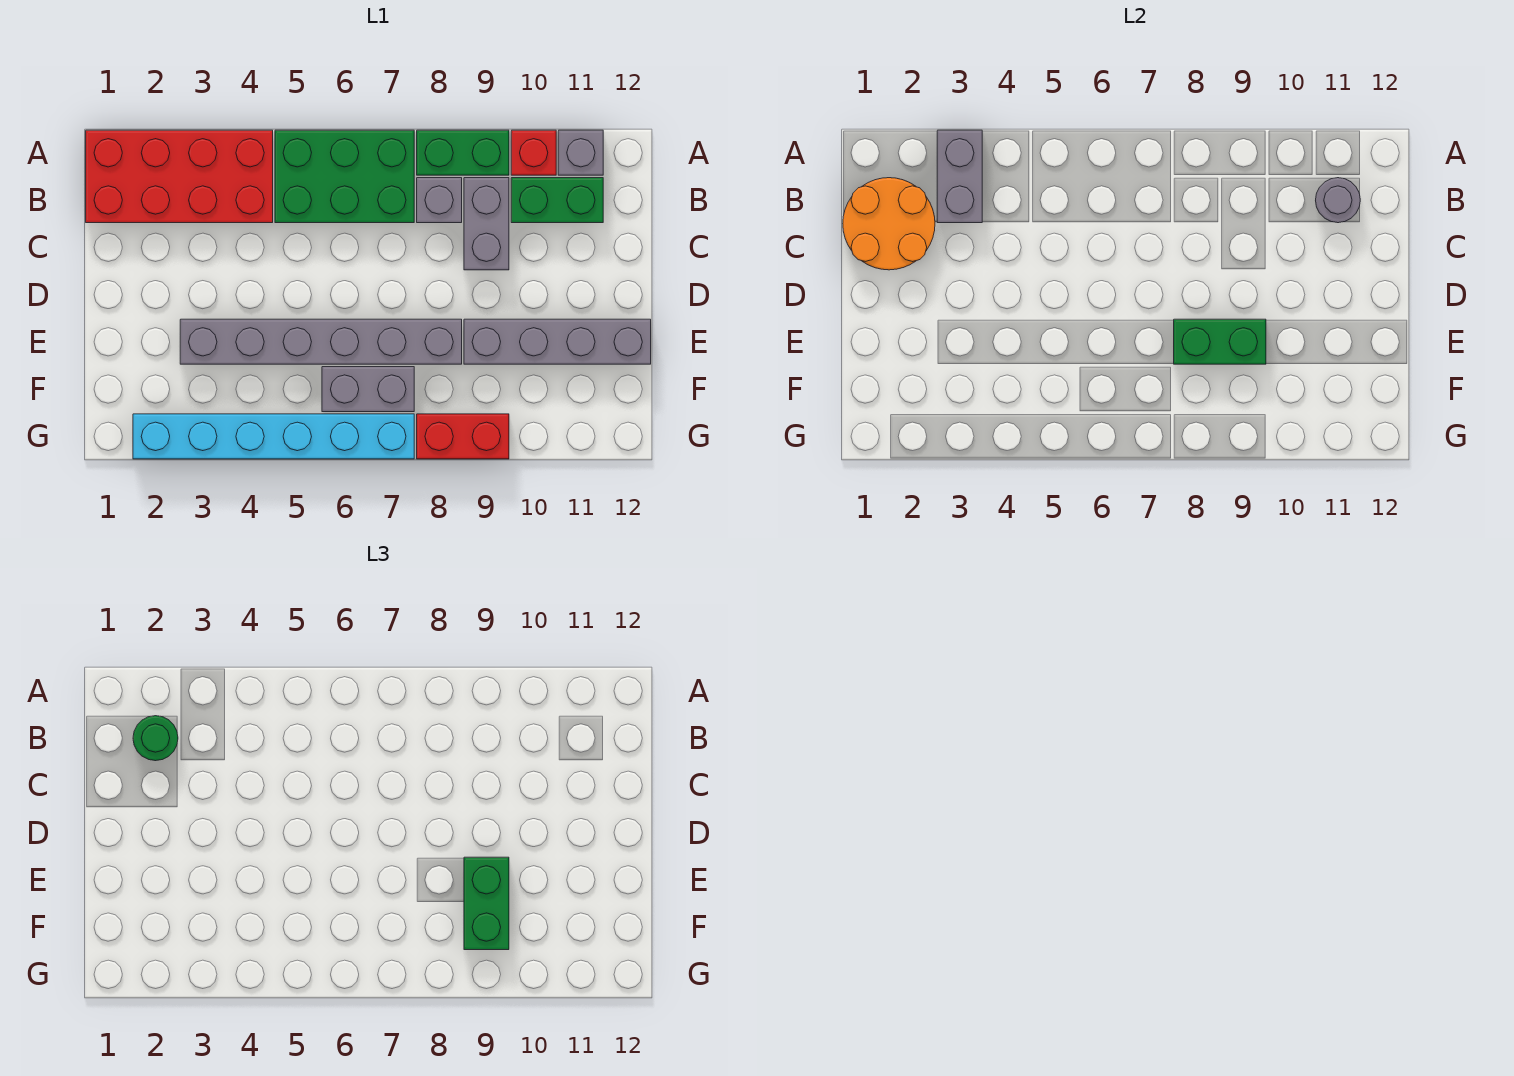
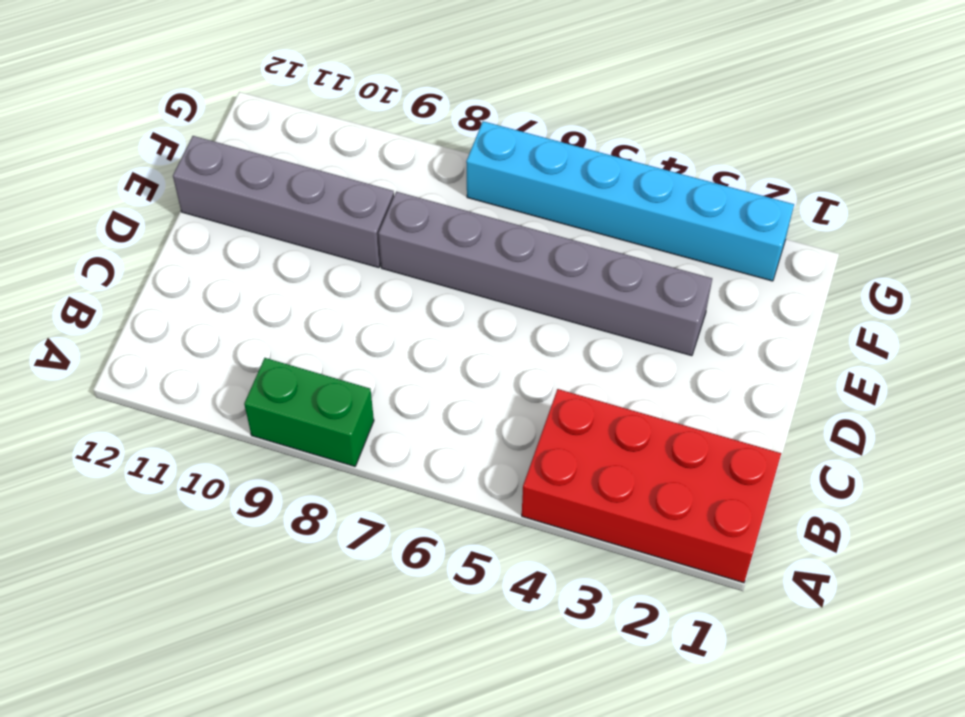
none -> green 2x3 brick [275,130,414,223]
none -> red 1x1 brick [511,130,556,175]
none -> grey 1x1 brick [558,130,603,175]

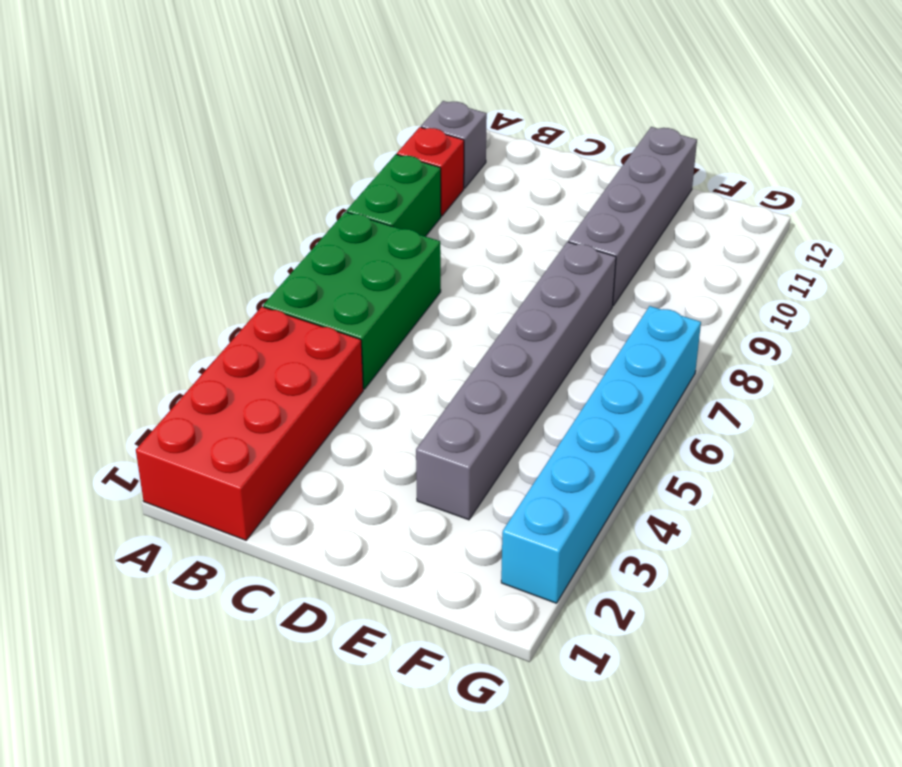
none -> grey 1x1 brick [417,178,462,223]
none -> grey 1x2 brick [464,178,509,270]
none -> green 1x2 brick [511,178,603,223]

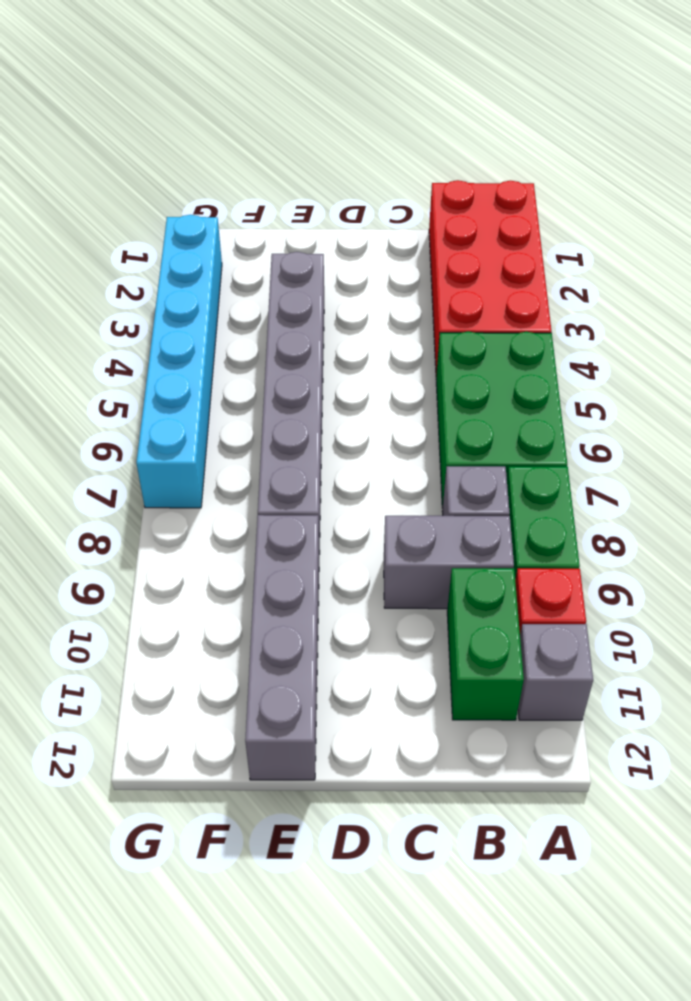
none -> grey 1x2 brick [322,367,414,412]
none -> red 1x2 brick [417,414,509,459]
none -> grey 1x2 brick [937,130,982,223]

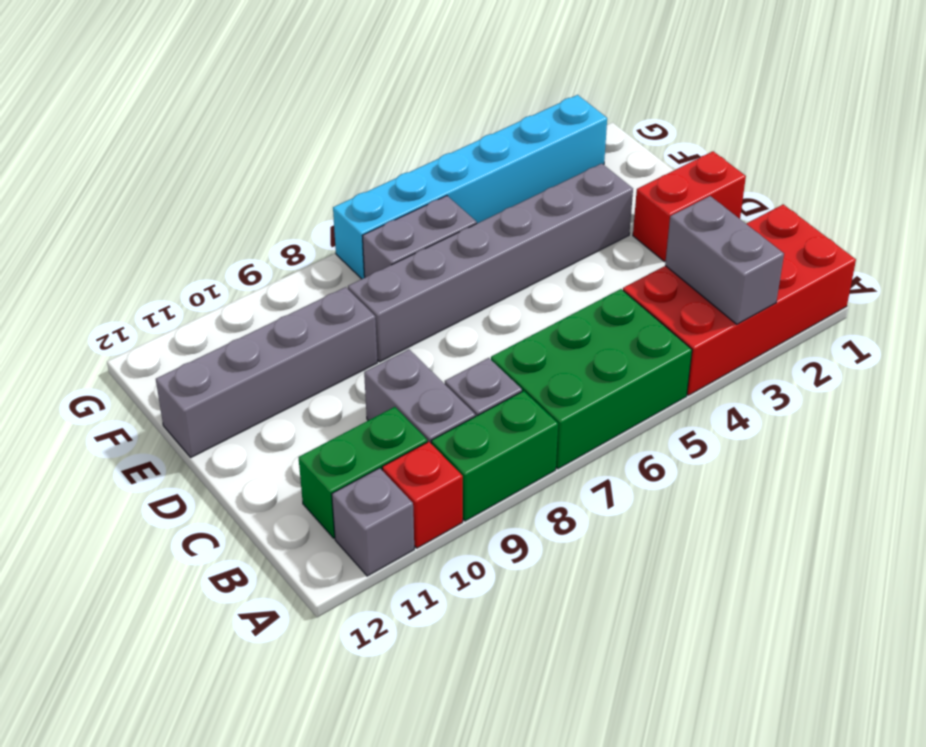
red 1x2 brick [633,151,746,262] -> red 1x2 brick moved to [417,414,509,459]
none -> orange 2x2 round brick [843,178,935,270]
none -> grey 1x1 round brick [1316,178,1360,223]
none -> green 1x2 brick [1174,319,1266,364]

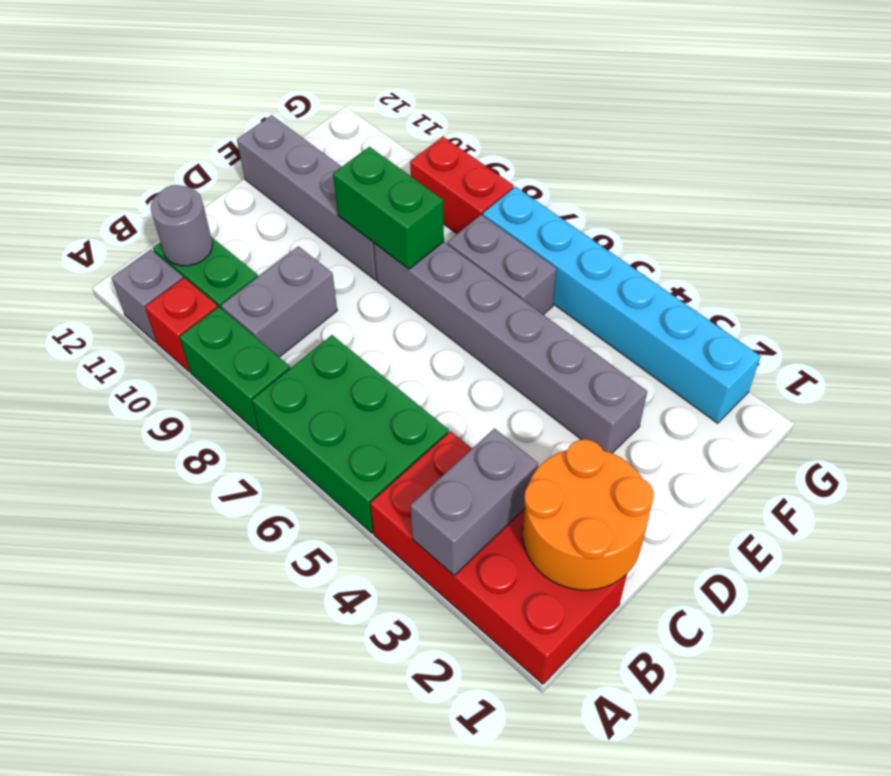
none -> grey 1x1 brick [417,178,462,223]
none -> green 1x1 round brick [133,716,178,761]
none -> green 1x2 brick [464,857,509,950]

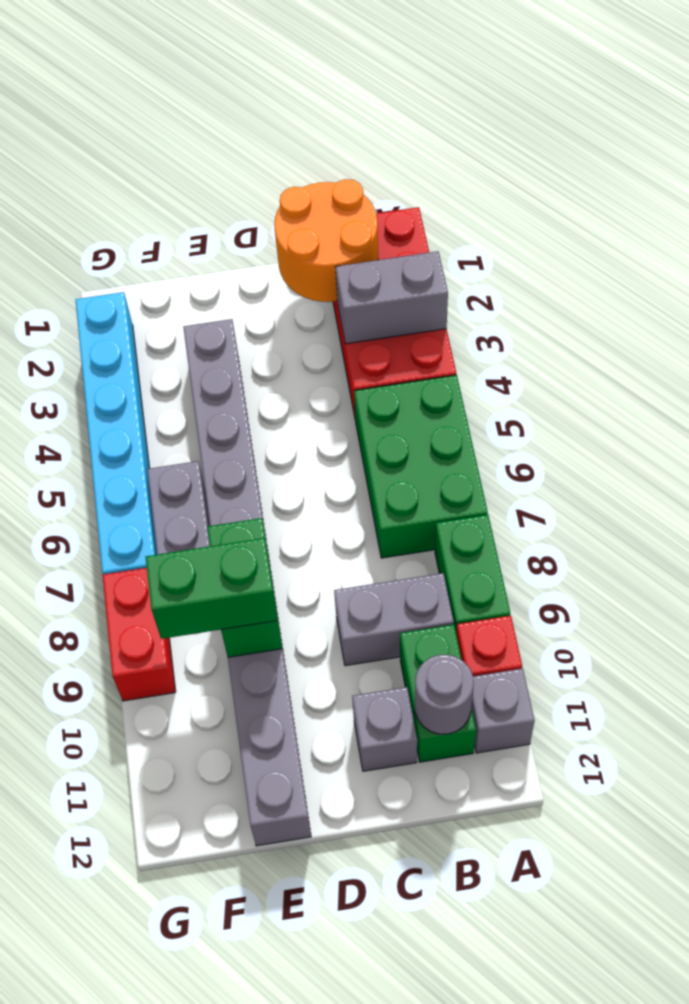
grey 1x1 brick [352,687,417,771] -> grey 1x1 brick moved to [417,178,462,223]
none -> green 1x1 round brick [133,716,178,761]

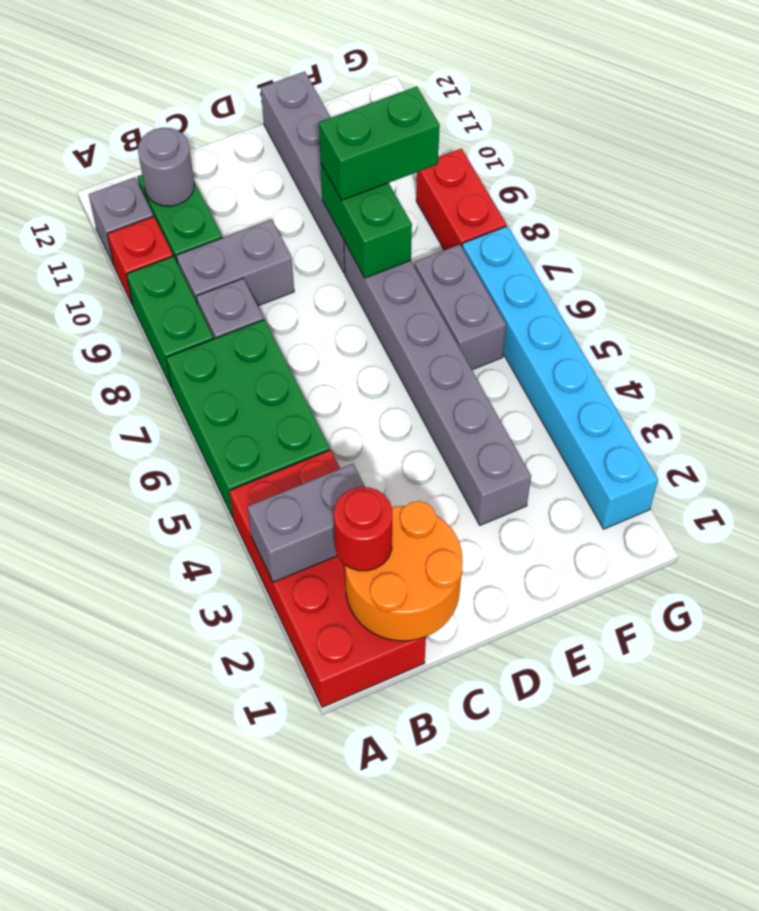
red 1x1 round brick [334,487,392,571] -> green 1x1 round brick [133,716,178,761]

